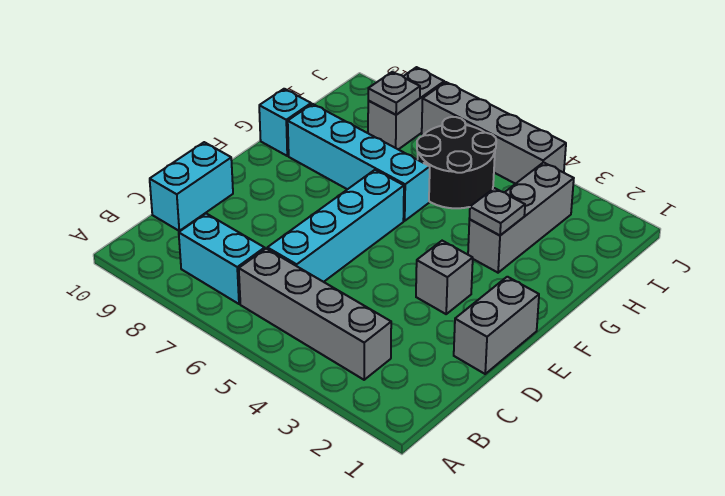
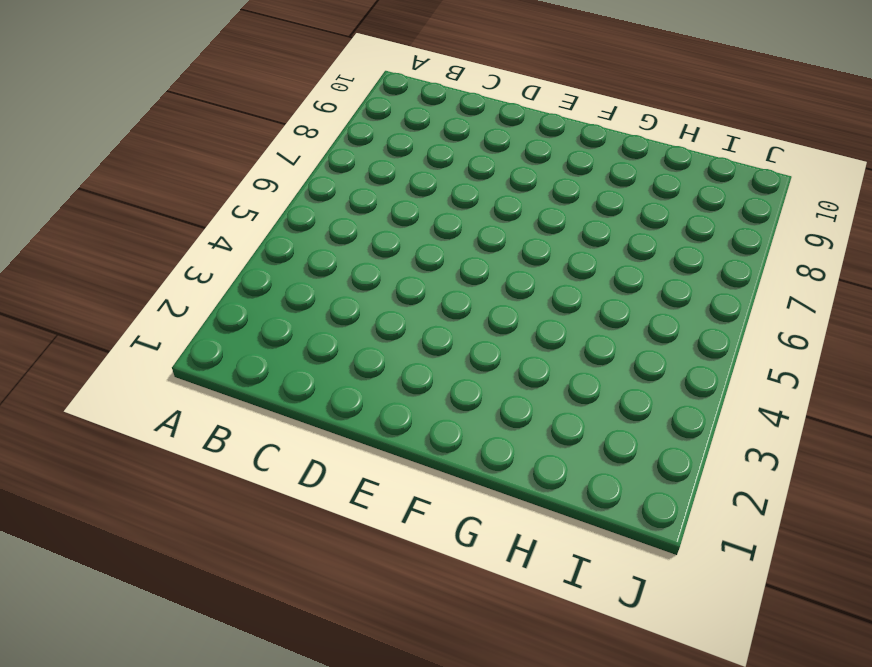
none -> grey 1x4 brick [239,249,391,380]
none -> cyan 1x2 brick [179,214,265,304]
none -> cyan 1x4 brick [267,170,404,282]

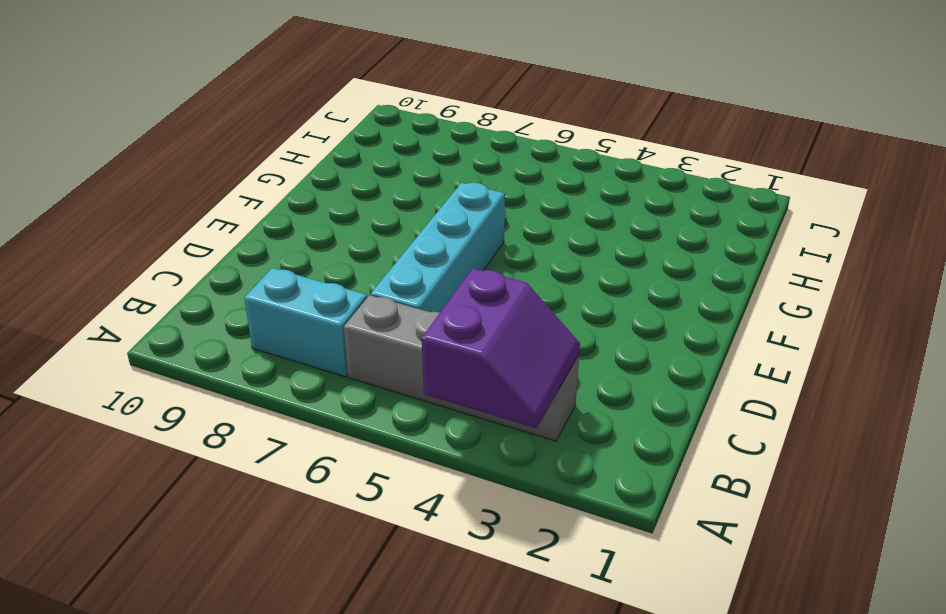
purple 2x2 slope [422,268,580,428] -> none
none -> cyan 1x2 brick [150,142,233,231]
none -> grey 1x2 brick [454,277,539,374]
none -> grey 1x1 brick [416,241,473,314]

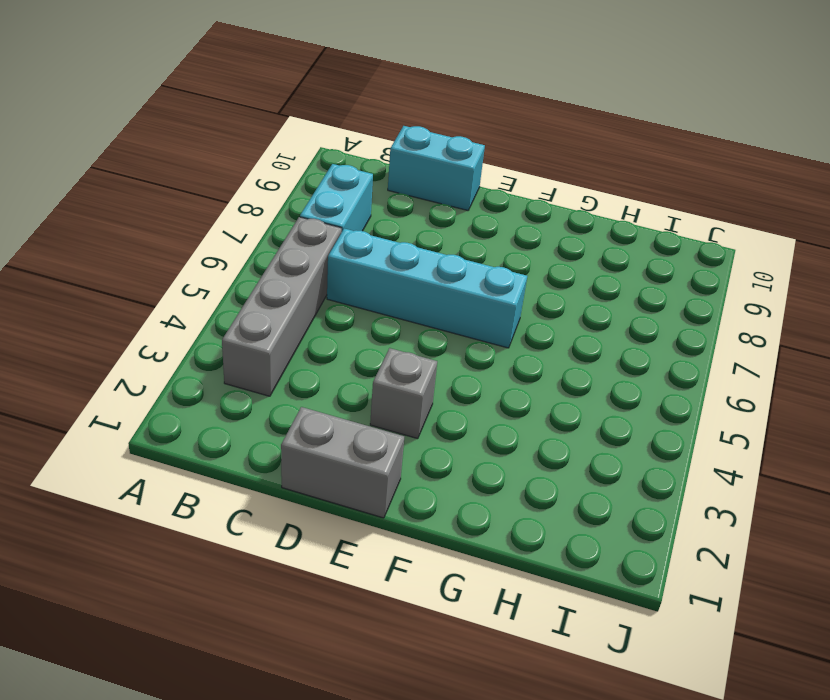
none -> grey 1x3 brick [468,162,574,273]
none -> cyan 1x4 brick [288,104,430,221]
none -> cyan 1x1 brick [259,89,311,156]

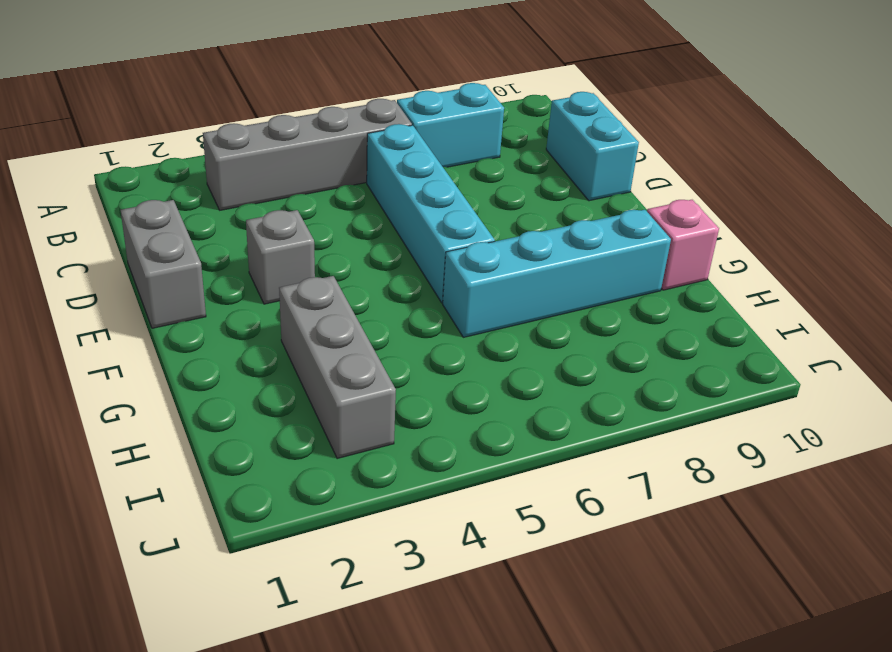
pink 1x1 brick [647,200,719,290] -> cyan 1x1 brick [259,89,311,156]
none -> black 2x2 round brick [417,117,496,208]
none -> grey 1x2 brick [368,67,444,149]
none -> grey 1x4 brick [422,82,566,184]

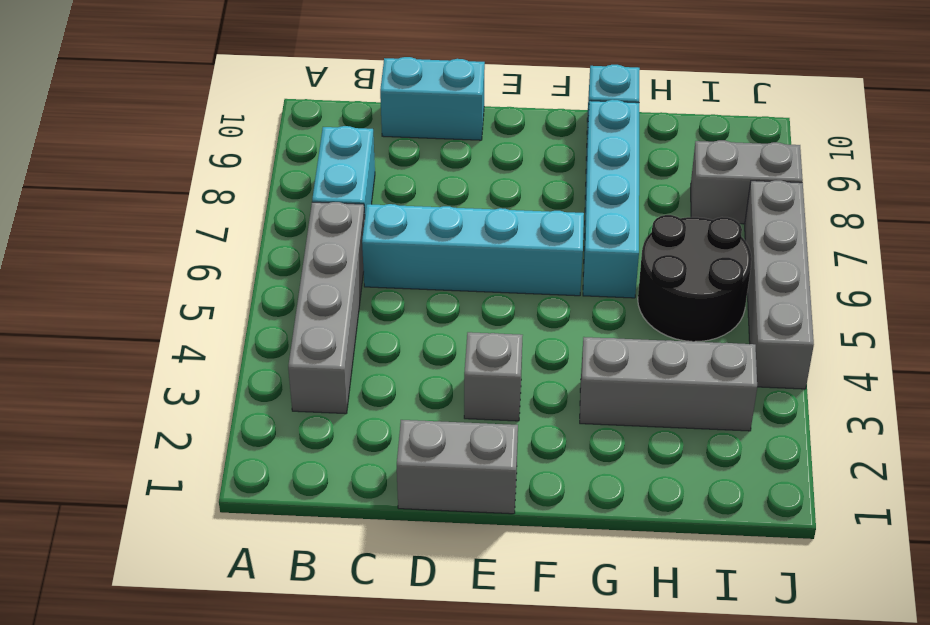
none -> grey 1x1 plate [469,188,525,235]
none -> grey 1x1 plate [368,72,420,115]

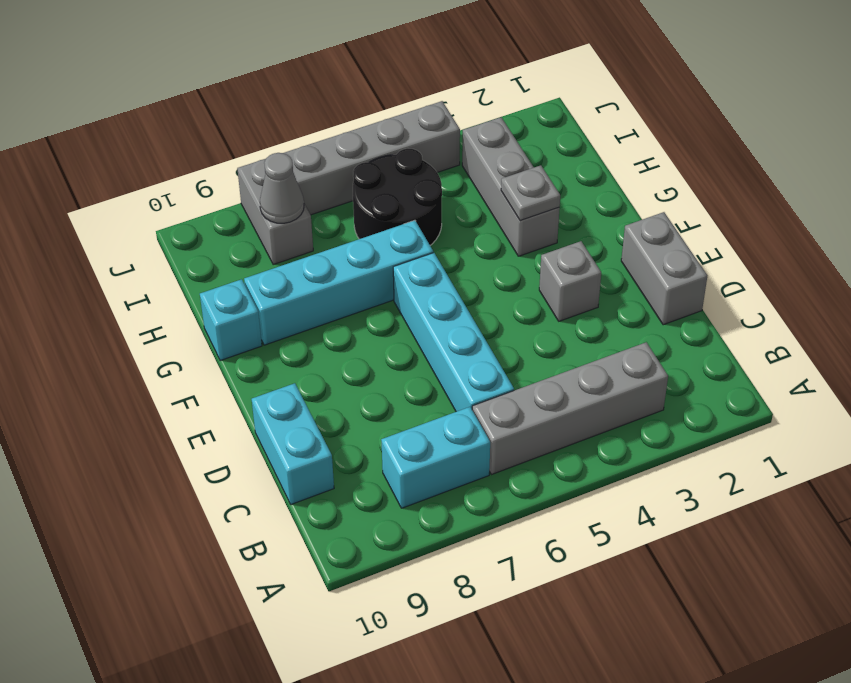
grey 1x1 cone [260,153,304,223] -> grey 1x1 plate [368,72,420,115]

